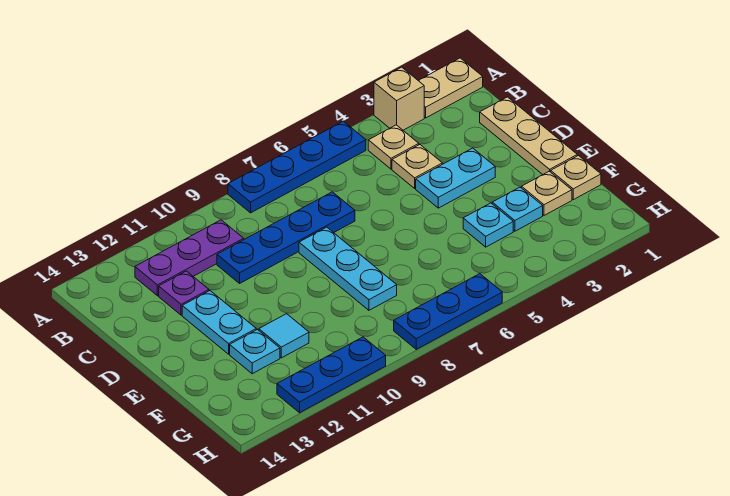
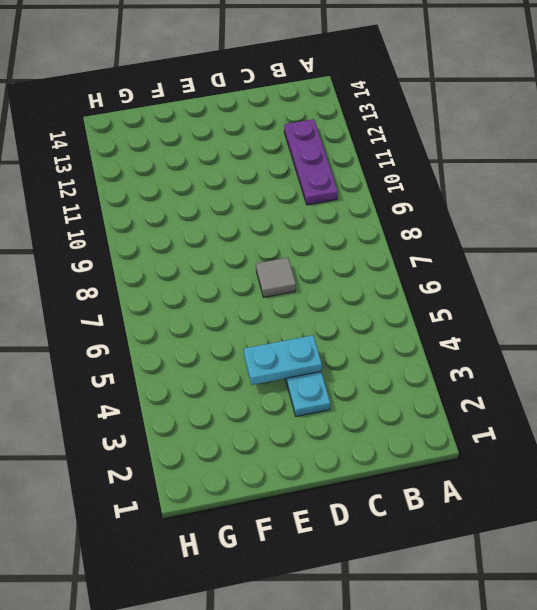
cyan 1x2 plate [244,335,322,385] -> cyan 1x2 plate moved to [182,291,256,354]
grey 1x1 tile [256,258,296,297] -> none
none -> tan 1x2 plate [418,58,483,118]
none -> tan 1x1 brick [374,67,424,130]
none -> blue 1x4 plate [228,121,366,213]

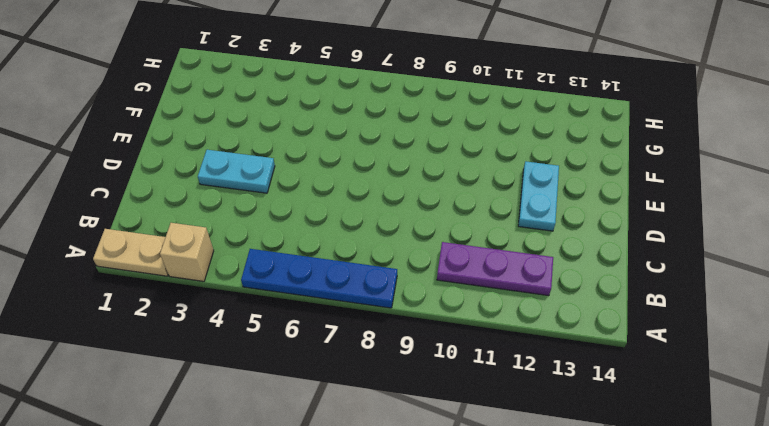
none -> tan 1x1 plate [368,125,419,169]
none -> tan 1x3 plate [480,97,577,174]
none -> tan 1x1 plate [392,145,442,188]

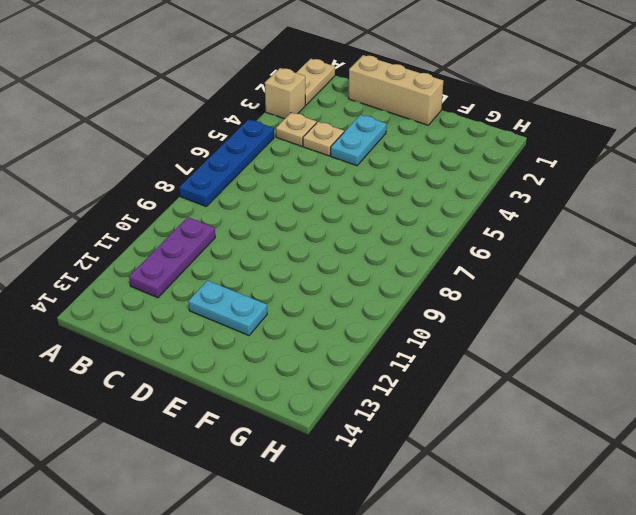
tan 1x3 brick [349,55,443,125] -> tan 1x3 plate [480,97,577,174]
none -> blue 1x4 plate [217,192,355,283]
none -> purple 1x1 plate [159,271,209,315]
none -> cyan 1x3 plate [299,227,397,310]

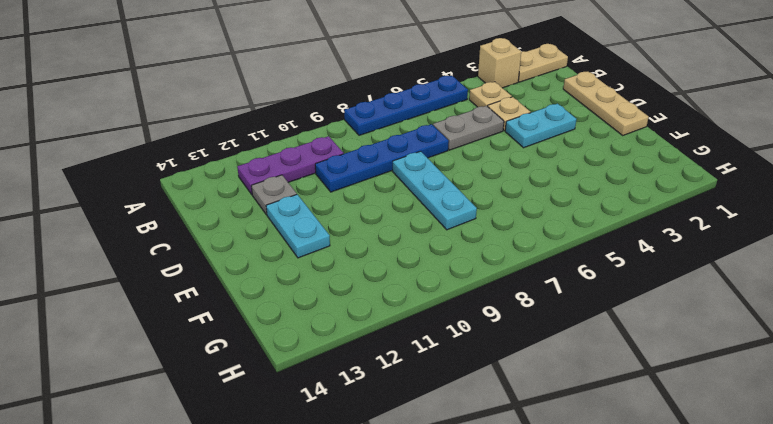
grey 1x2 plate [433,106,504,150] -> none
grey 1x1 plate [251,175,297,215] -> purple 1x1 plate [159,271,209,315]
none -> tan 1x1 plate [551,156,601,200]
none -> tan 1x1 plate [522,171,572,215]
none -> cyan 1x1 plate [492,187,543,231]

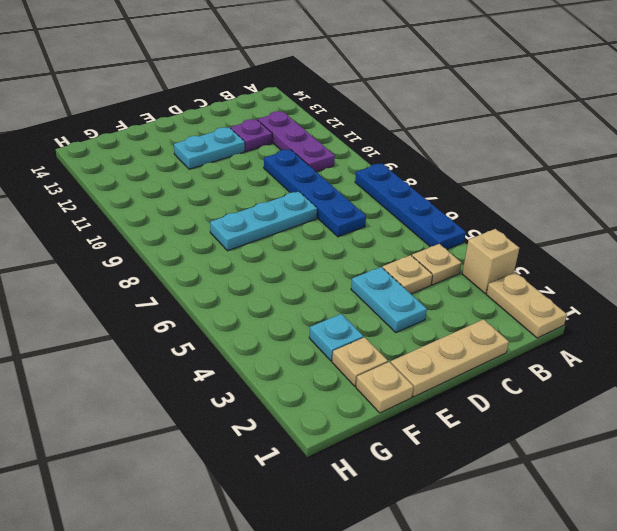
none -> cyan 1x1 plate [463,203,513,247]
none -> cyan 1x1 tile [259,314,309,358]
none -> cyan 1x1 plate [230,330,280,374]

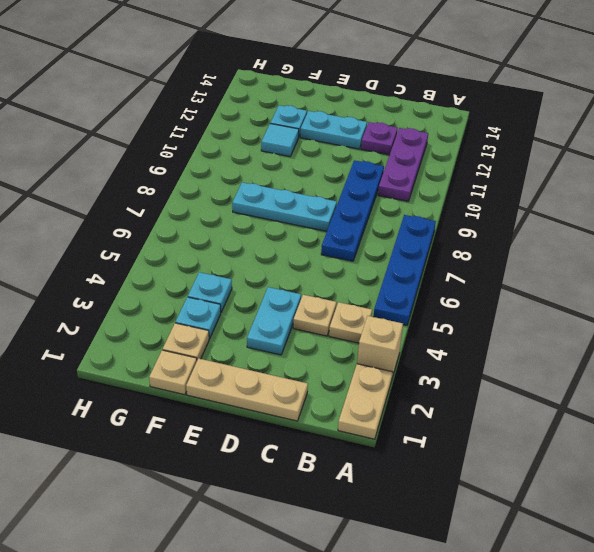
none -> blue 1x3 plate [394,274,502,349]
none -> blue 1x3 plate [277,337,386,413]

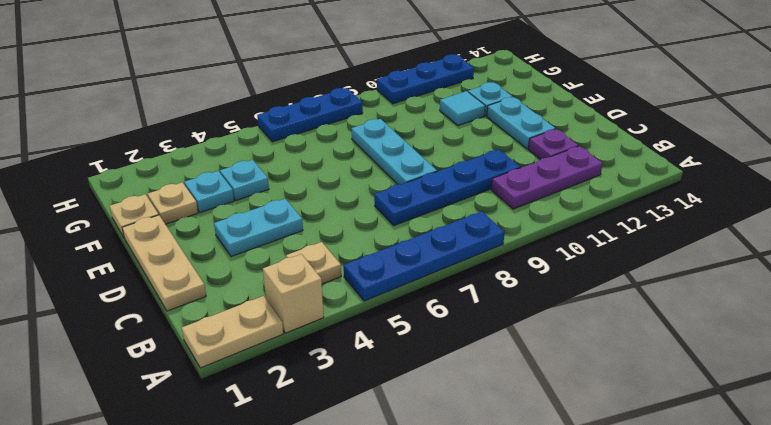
none -> tan 1x1 plate [392,145,442,188]

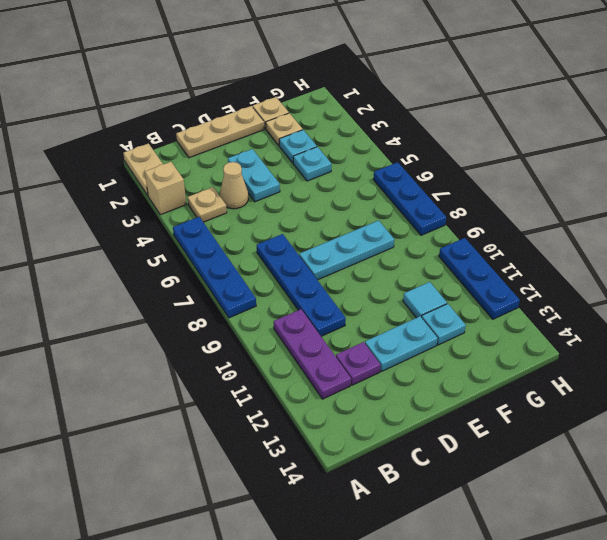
tan 1x1 cone [220,162,248,209] -> tan 1x1 plate [392,145,442,188]

